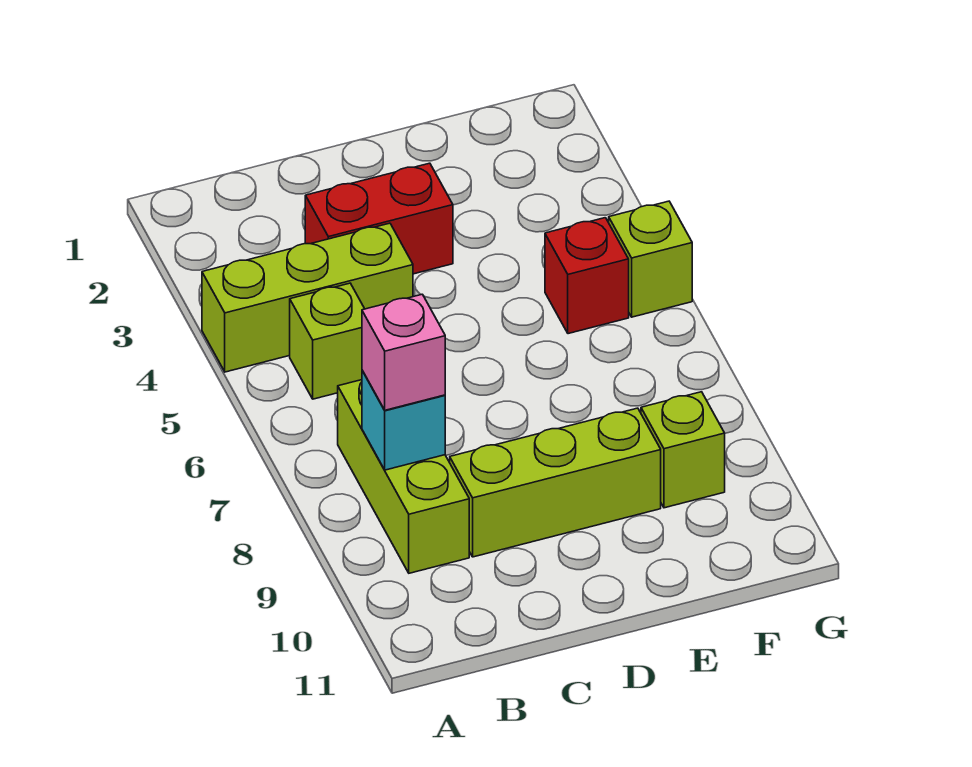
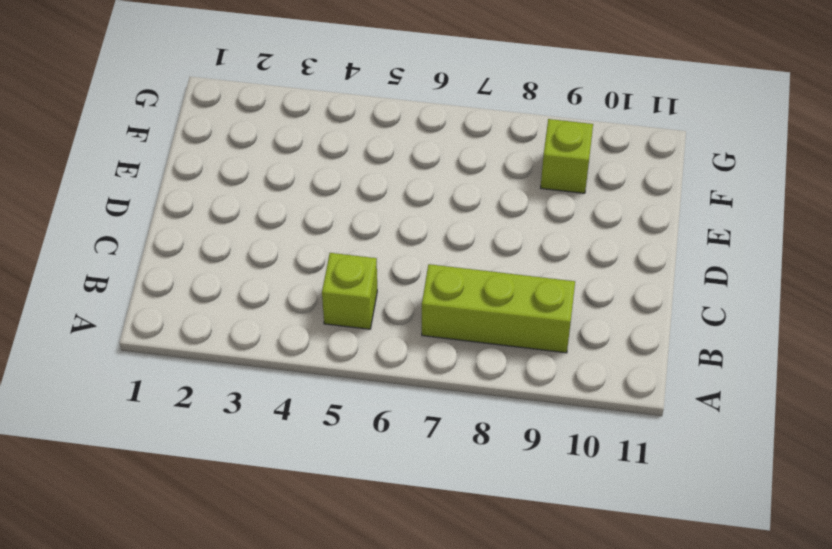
none -> lime 1x3 brick [202,223,413,372]
none -> red 1x2 brick [305,163,453,274]

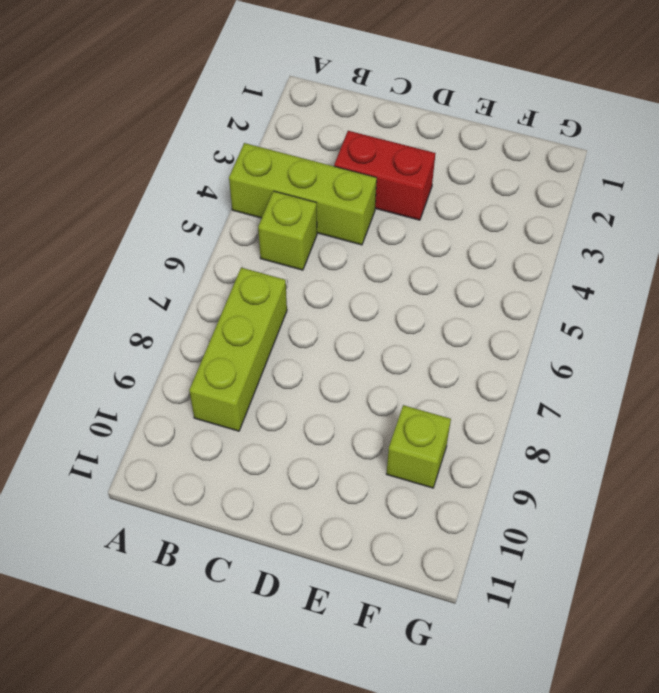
none -> lime 1x3 brick [450,408,661,557]
none -> red 1x1 brick [545,218,629,334]

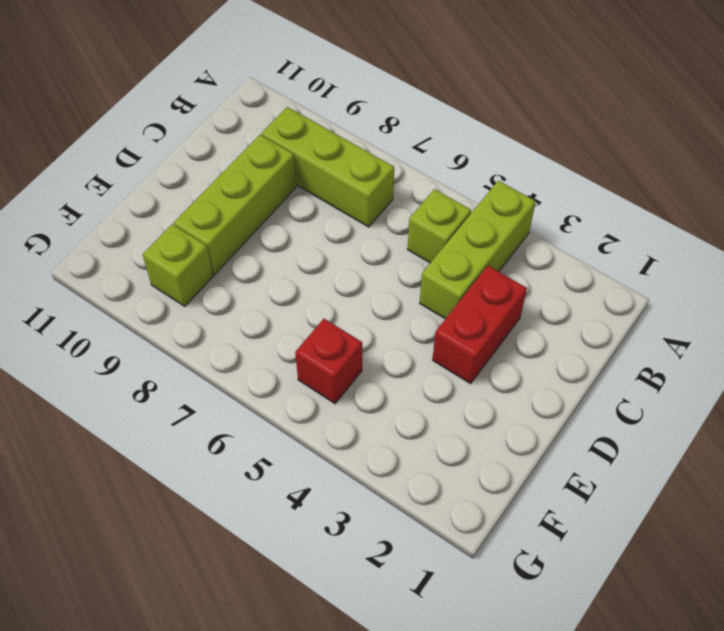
none -> lime 1x1 brick [609,201,692,317]
none -> cyan 1x1 brick [362,371,445,470]

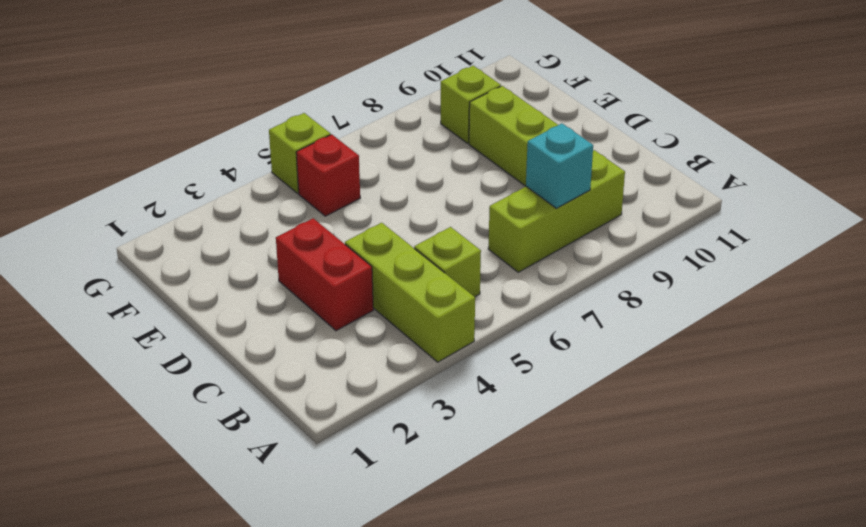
none -> pink 1x1 brick [362,294,445,410]

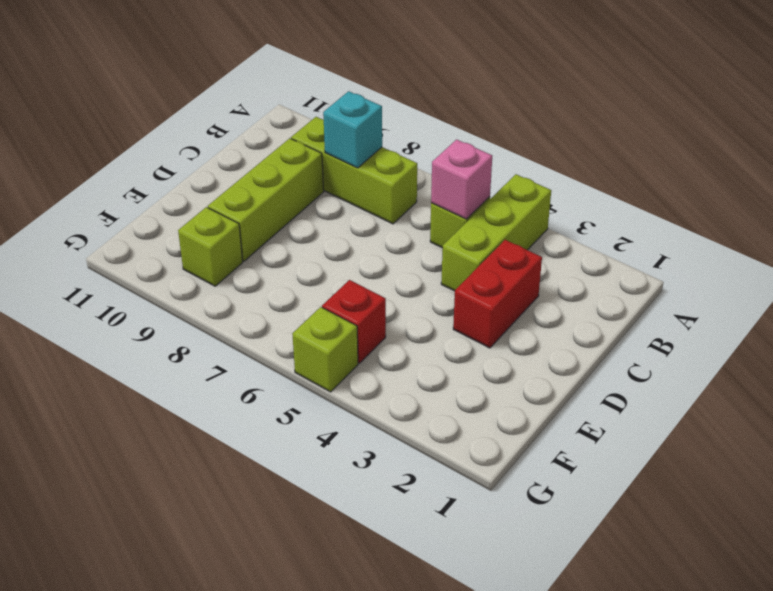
pink 1x1 brick [431,140,492,219] -> pink 1x1 brick moved to [362,294,445,410]

